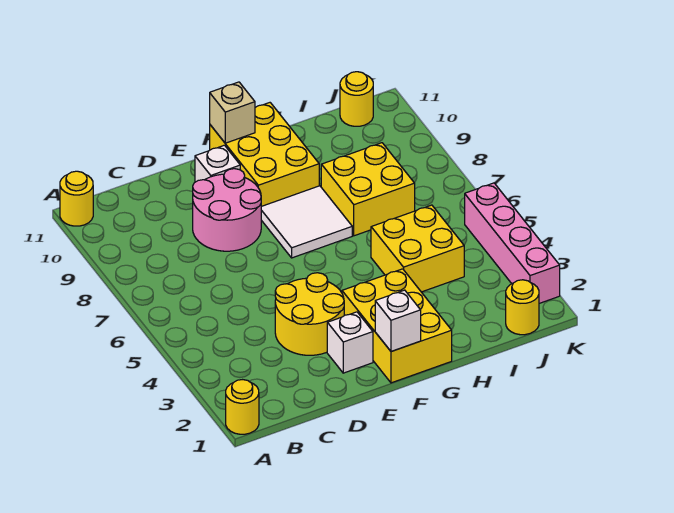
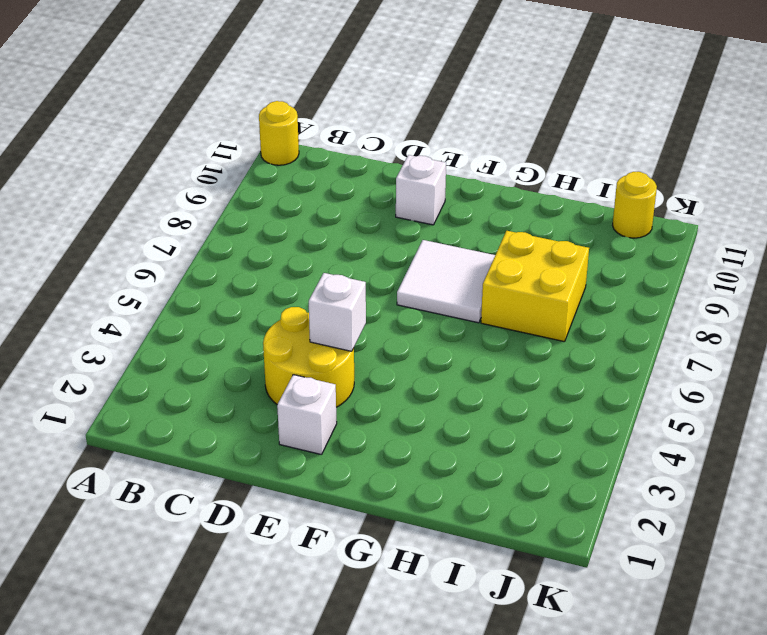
white 1x1 brick [309,273,366,351] -> white 1x1 brick moved to [375,290,421,351]
none -> yellow 1x1 round brick [226,380,259,434]
none -> pink 2x2 round brick [193,169,261,251]
none -> yellow 2x3 brick [342,269,452,383]

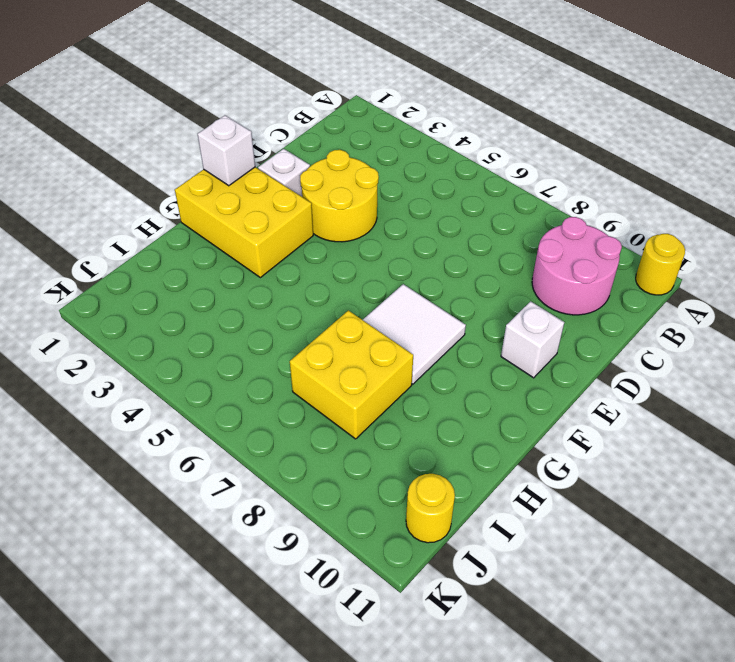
pink 2x2 round brick [532,217,622,315] -> pink 2x2 round brick moved to [193,169,261,251]
none -> yellow 1x1 round brick [226,380,259,434]
none -> yellow 2x3 brick [210,103,319,206]
none -> yellow 2x2 brick [371,205,464,292]

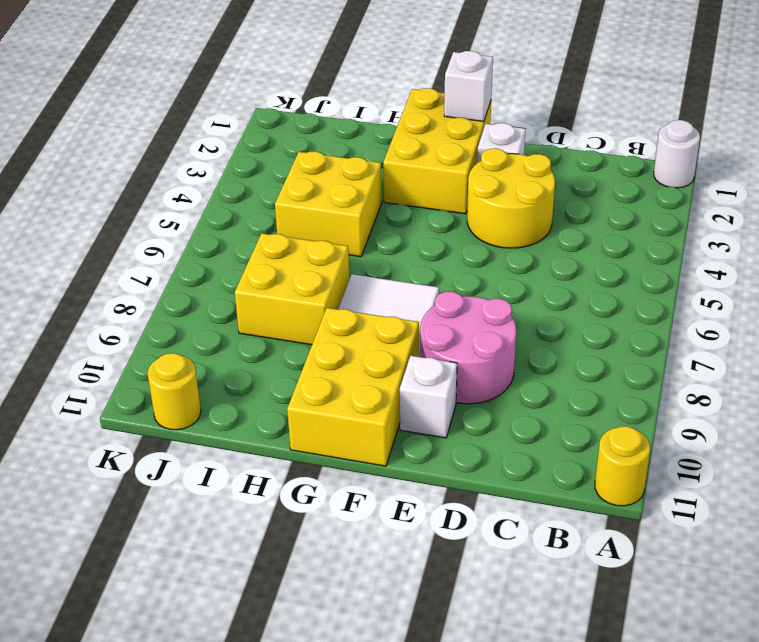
white 1x1 round brick [654,120,700,188] -> yellow 1x1 round brick [226,380,259,434]
none -> yellow 1x1 round brick [506,280,539,335]
none -> pink 1x4 brick [465,183,560,303]
none -> tan 1x1 brick [210,82,255,143]

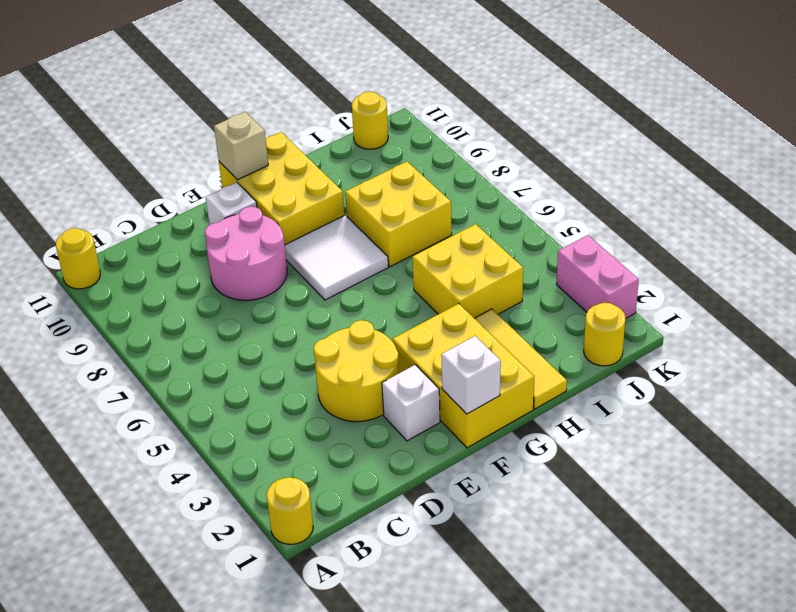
yellow 1x3 tile [474,309,567,409] -> none
pink 1x2 brick [556,235,639,318] -> pink 1x4 brick [465,183,560,303]

